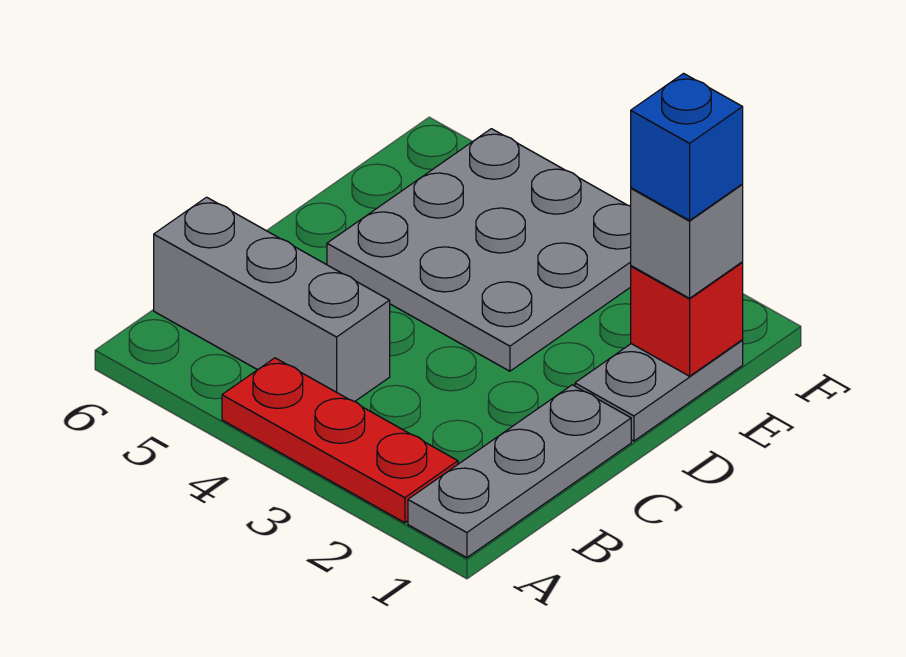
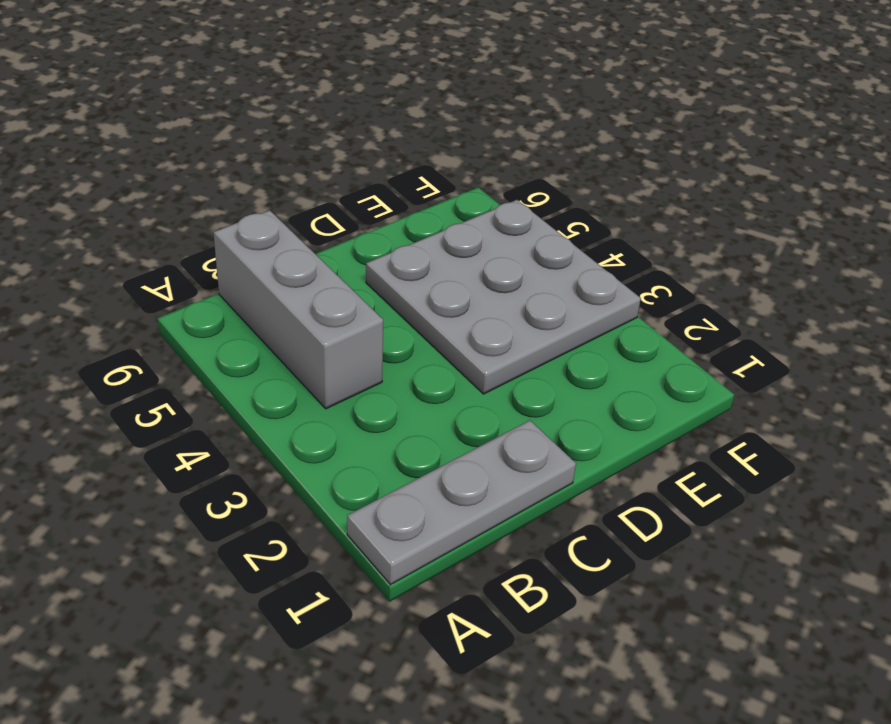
none -> red 1x3 plate [222,358,458,523]
none -> grey 1x2 plate [575,340,743,441]

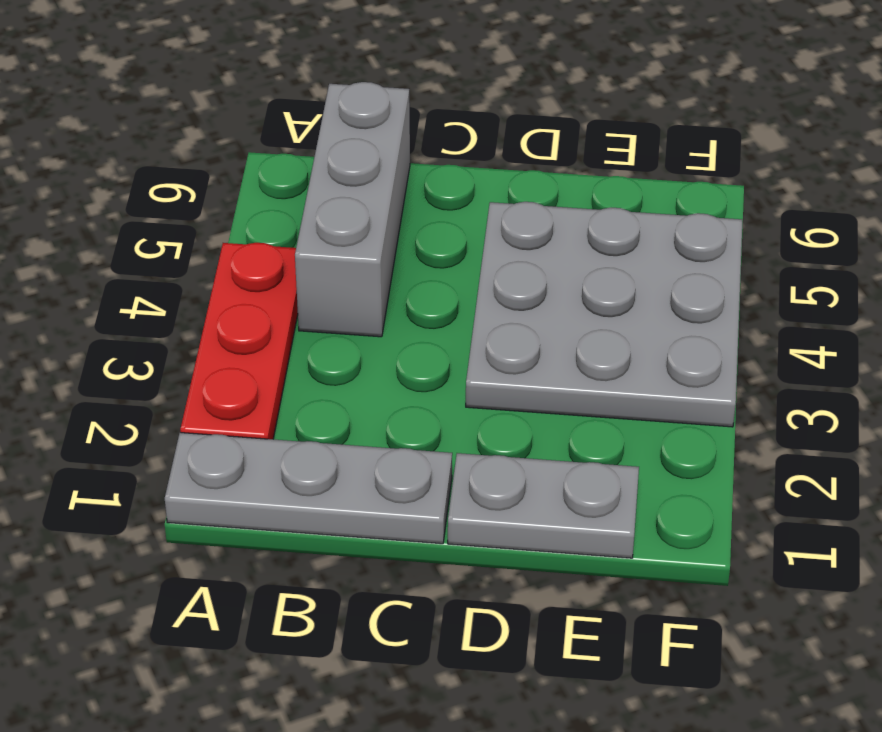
none -> red 1x1 brick [631,262,743,376]
none -> grey 1x1 brick [631,184,743,298]

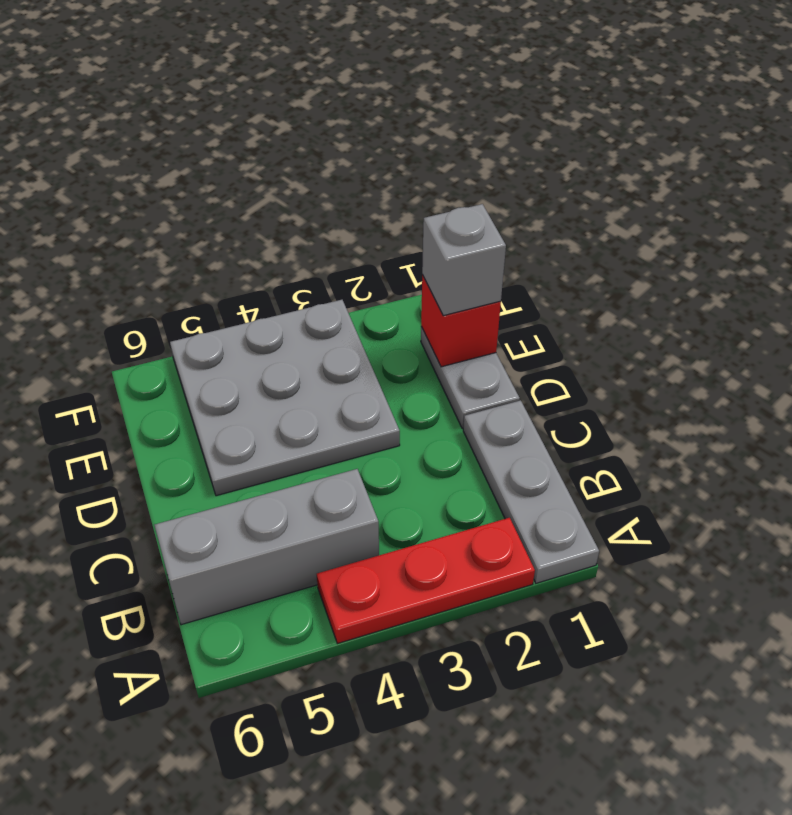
none -> blue 1x1 brick [631,73,743,220]

